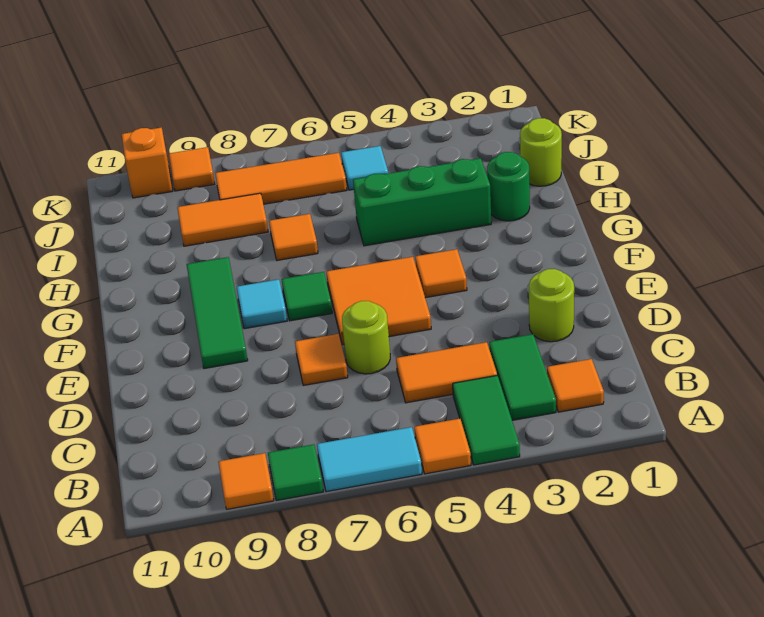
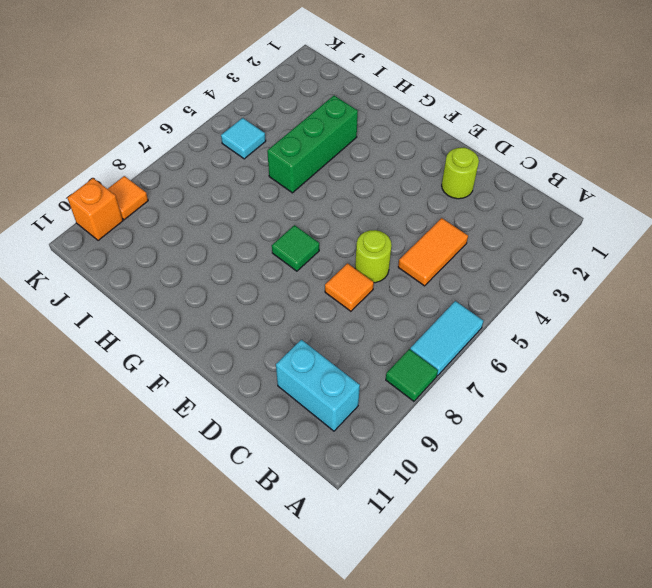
cyan 1x2 brick [276,340,360,431] -> none
none -> green 1x2 tile [453,376,520,465]
none -> orange 1x1 tile [414,419,471,474]
none -> orange 1x1 tile [218,453,274,509]

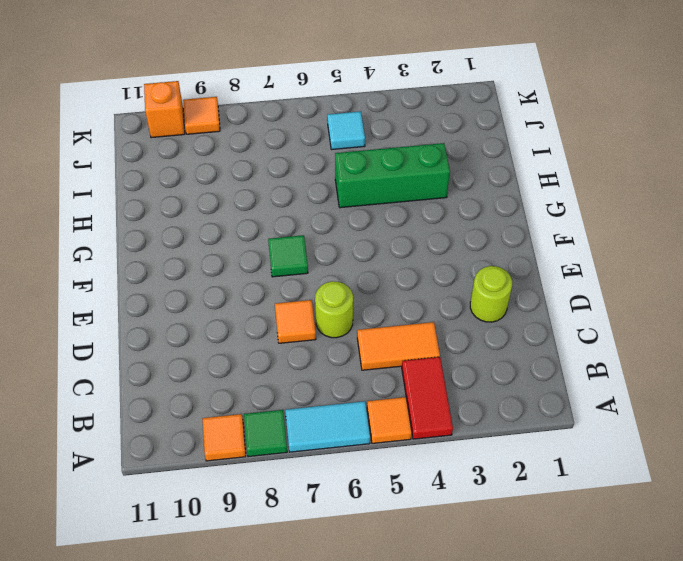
red 1x2 tile [402,357,453,439] -> green 1x2 tile [453,376,520,465]
none -> orange 1x1 tile [547,359,604,412]
none -> green 1x2 tile [489,334,556,420]
none -> orange 2x2 tile [326,257,431,345]

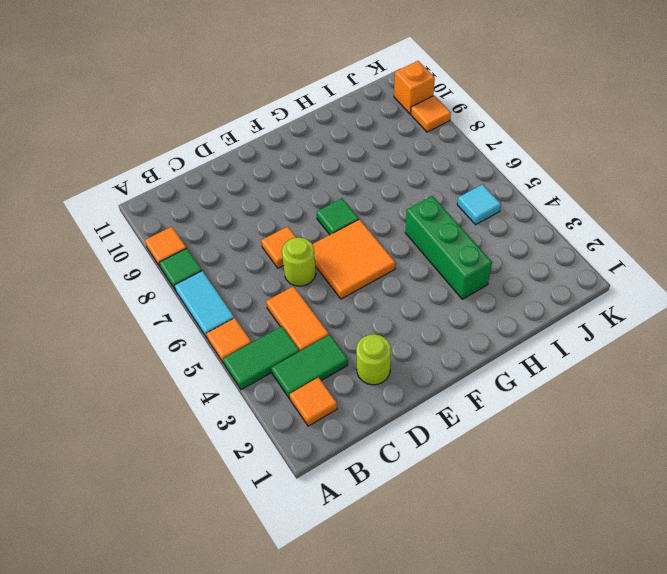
none -> green 1x3 tile [187,257,248,369]
none -> orange 1x1 tile [415,249,467,298]
none -> cyan 1x1 tile [237,279,287,329]

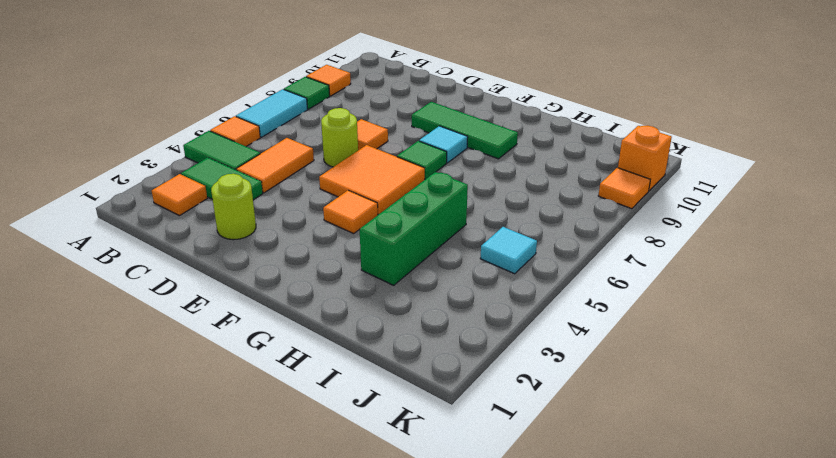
none -> green 1x1 round brick [487,152,530,221]
none -> orange 1x1 tile [269,214,318,260]
none -> lime 1x1 round brick [520,118,562,186]

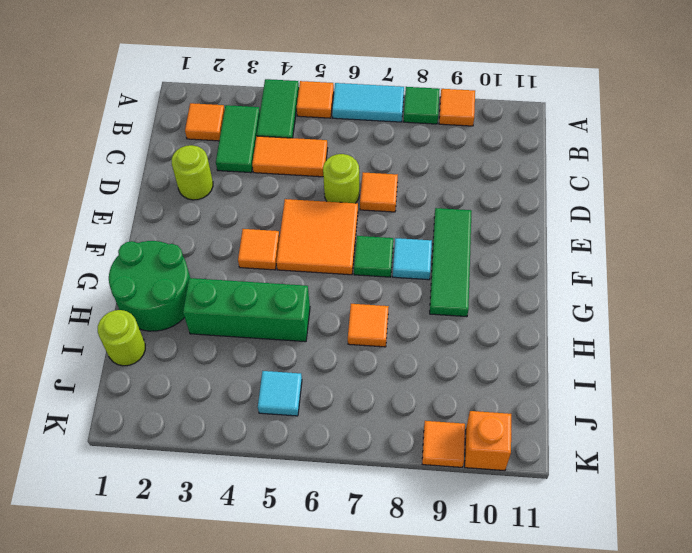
green 2x2 round brick [109,241,190,331] -> green 1x1 round brick [487,152,530,221]
none -> orange 1x2 tile [177,193,268,246]
none -> orange 1x3 tile [215,153,347,204]

